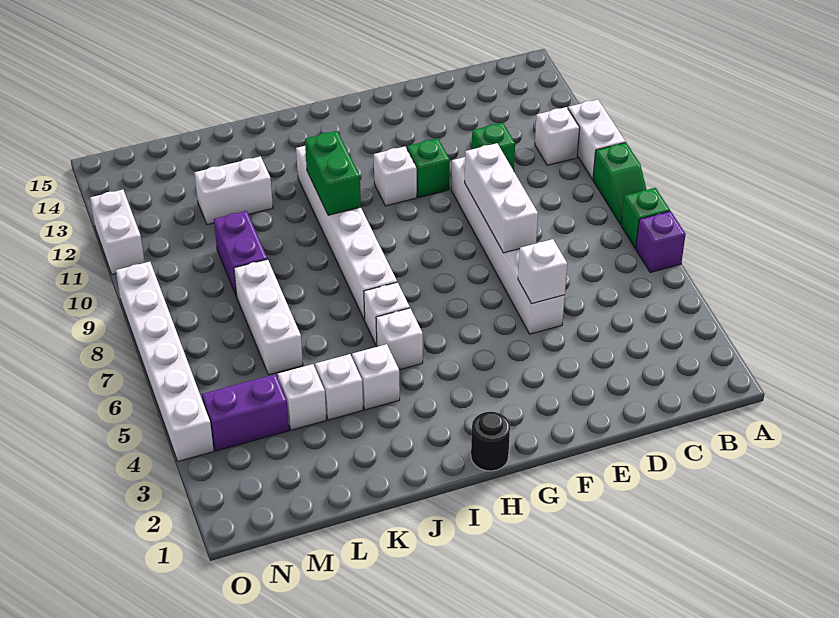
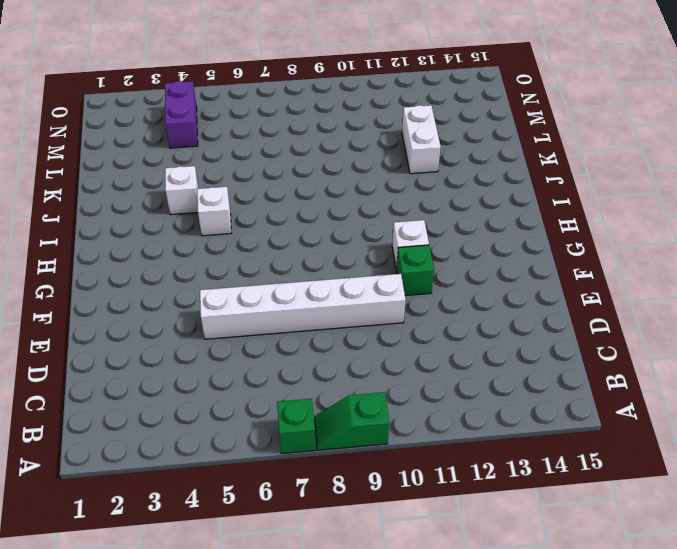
none -> purple 1x1 brick [636,211,686,273]
none -> white 1x2 brick [568,100,626,179]
none -> white 1x1 brick [535,107,580,165]

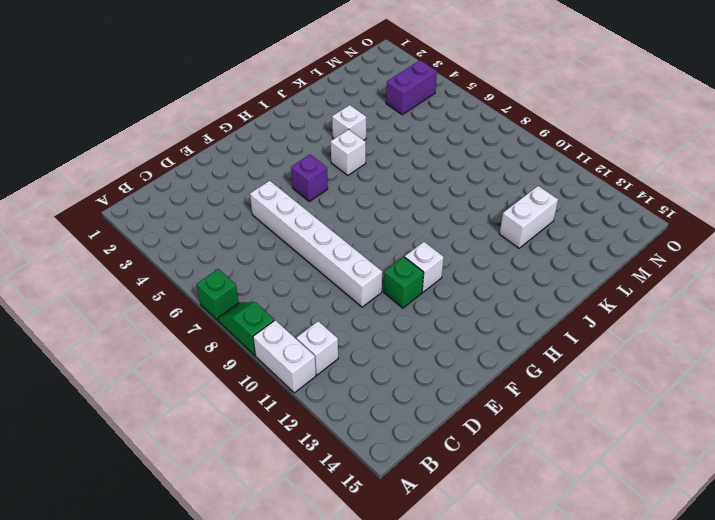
purple 1x1 brick [291,155,328,201] -> purple 1x1 brick moved to [636,211,686,273]
none -> green 1x1 brick [472,123,515,171]
none -> black 1x1 round brick [471,412,510,471]
none -> white 1x1 brick [364,282,410,346]

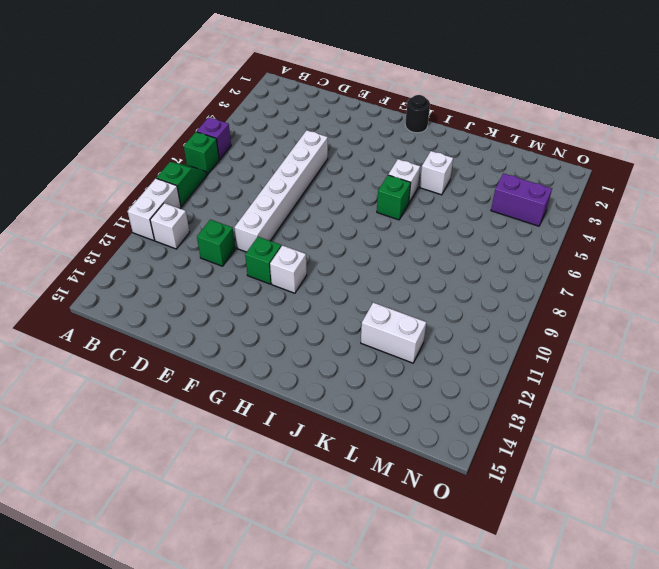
green 1x1 brick [377,175,411,220] -> white 1x1 brick [364,282,410,346]
none -> white 1x6 brick [296,146,397,320]
none -> white 1x1 brick [315,354,363,420]
none -> white 1x1 brick [278,364,326,430]

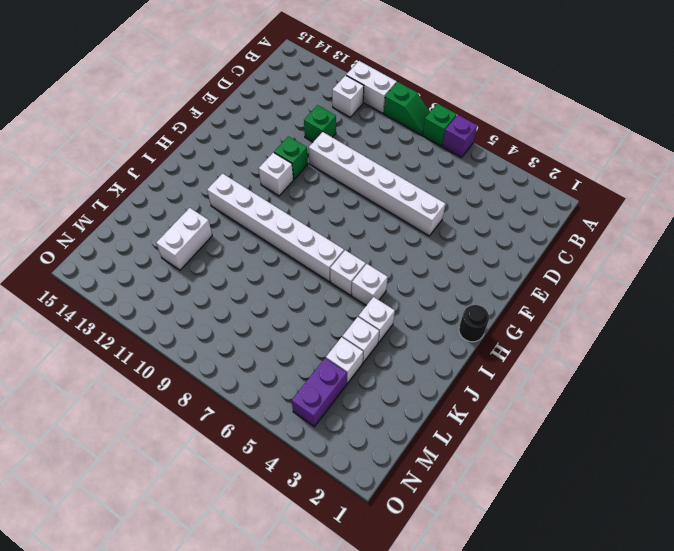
none -> white 1x3 brick [234,259,303,375]
none -> purple 1x2 brick [214,211,267,297]
none -> white 1x6 brick [116,262,214,461]

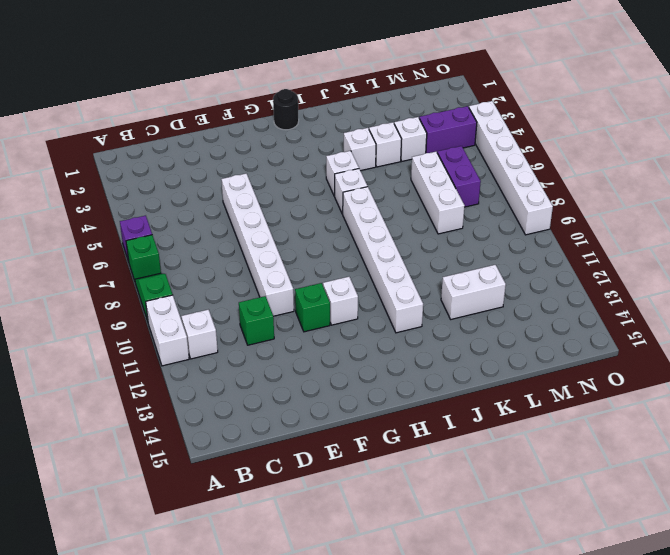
purple 1x2 brick [437,146,481,207] -> purple 1x2 brick moved to [214,211,267,297]
none -> white 1x2 brick [90,190,145,274]
none -> white 1x1 brick [518,239,567,304]
none -> white 1x3 brick [465,143,538,253]

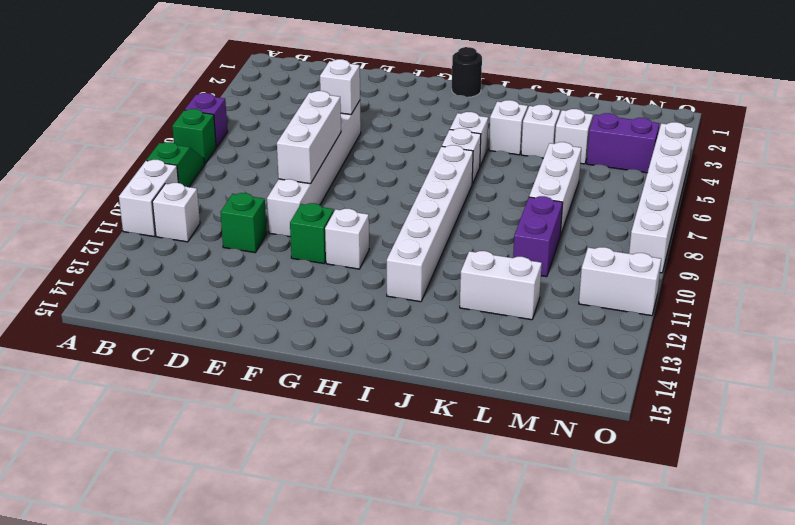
white 1x2 brick [579,247,661,316] -> white 1x2 brick turned to [90,190,145,274]
none -> green 1x2 brick [305,131,361,215]

